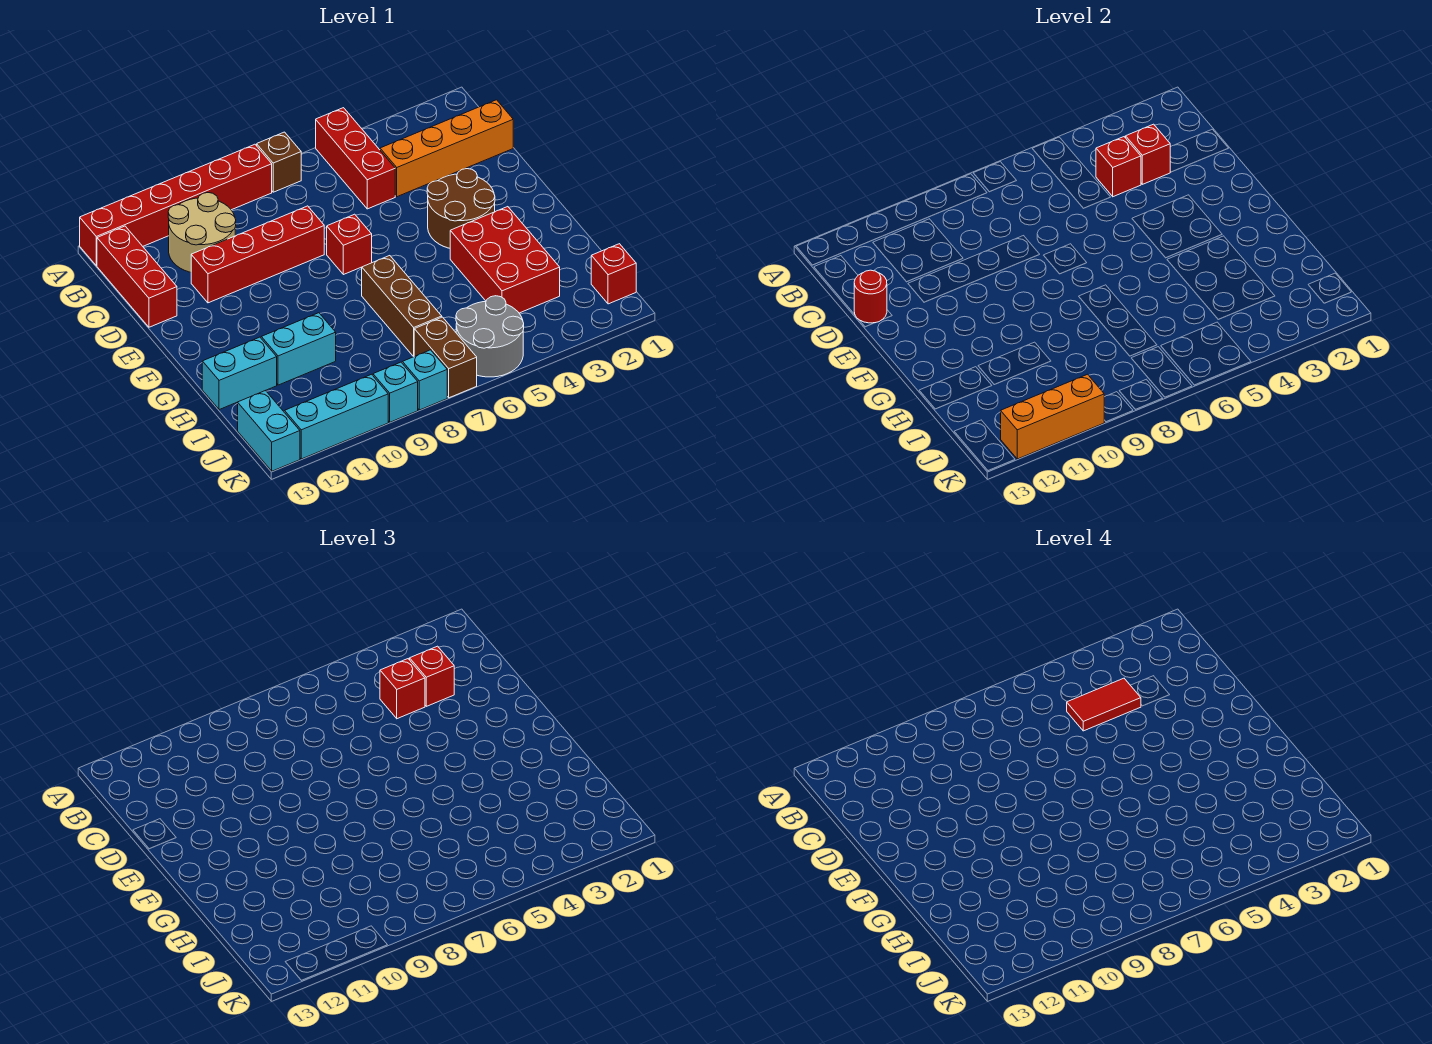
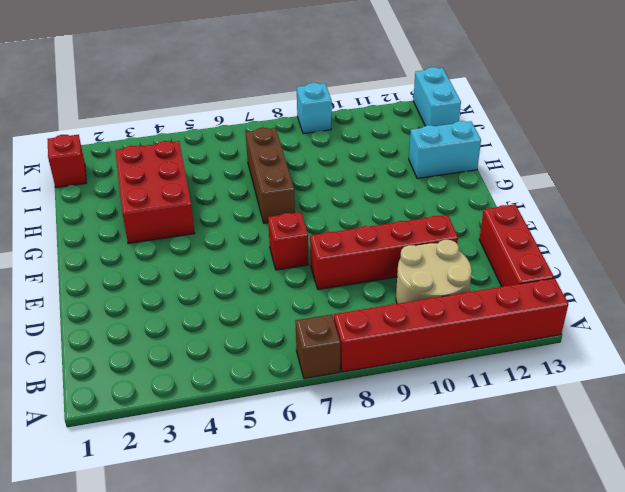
none -> red 1x3 brick [316,108,395,209]
none -> orange 1x4 brick [380,100,513,197]
none -> brown 2x2 round brick [427,169,495,248]

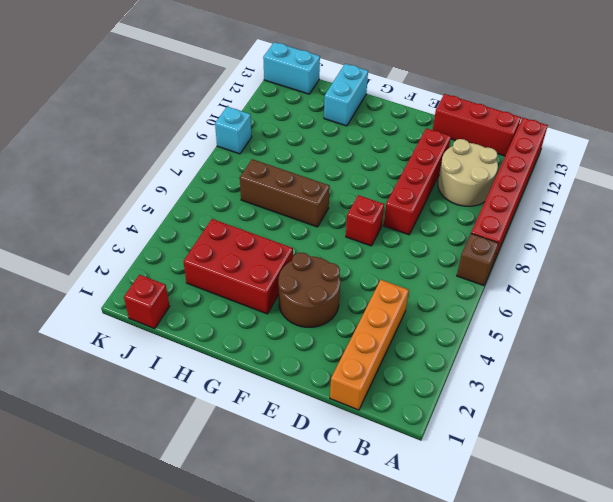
none -> red 1x3 brick [316,108,395,209]
none -> cyan 1x2 brick [261,313,336,385]
none -> grey 2x2 round brick [456,296,524,377]

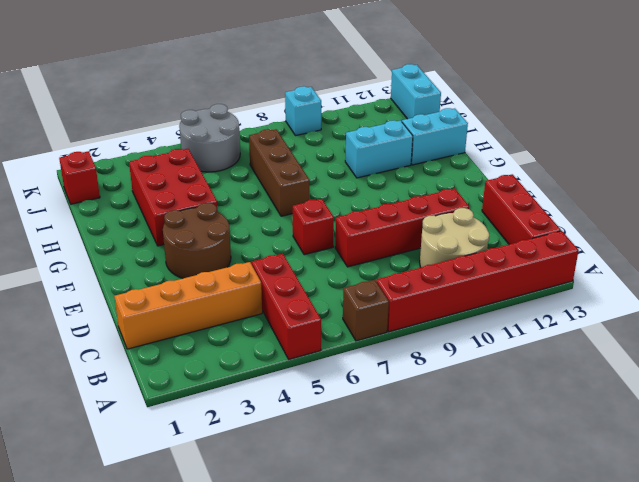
none -> brown 1x2 brick [414,317,477,398]
none -> cyan 1x1 brick [403,350,447,410]
none -> cyan 1x3 brick [285,374,388,459]

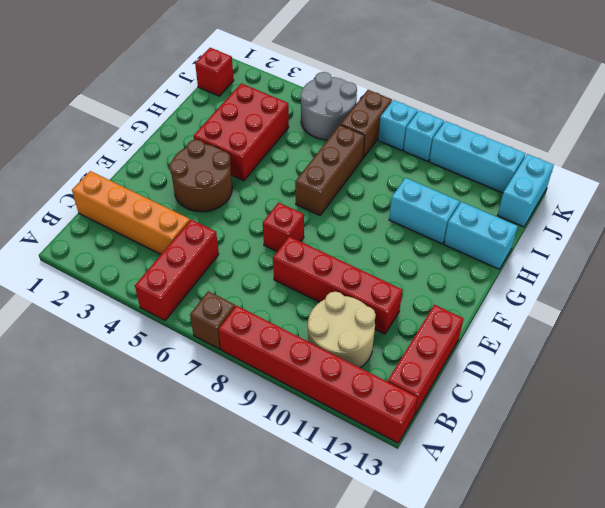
none -> red 1x1 brick [1126,124,1170,184]
none -> red 1x1 brick [1096,137,1141,197]
none -> red 1x1 round brick [854,270,887,323]

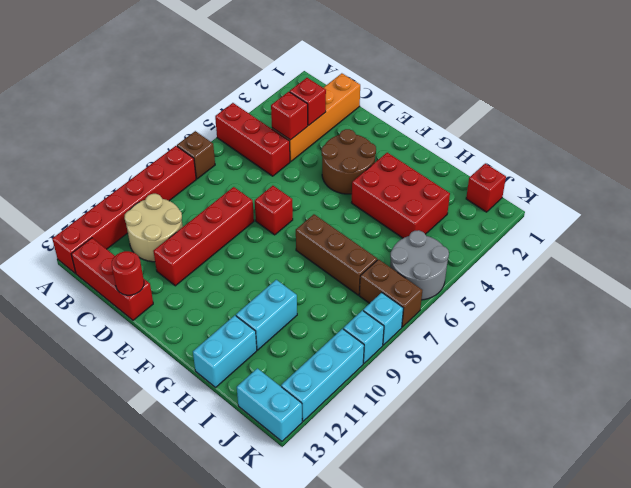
none -> orange 1x3 brick [1001,374,1104,459]
none -> red 1x1 brick [410,646,454,706]
none -> red 1x1 brick [380,659,425,719]

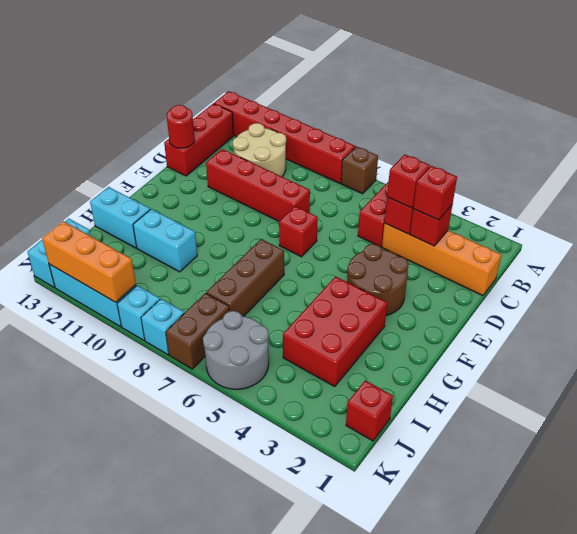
none -> red 1x2 tile [1067,678,1141,731]

